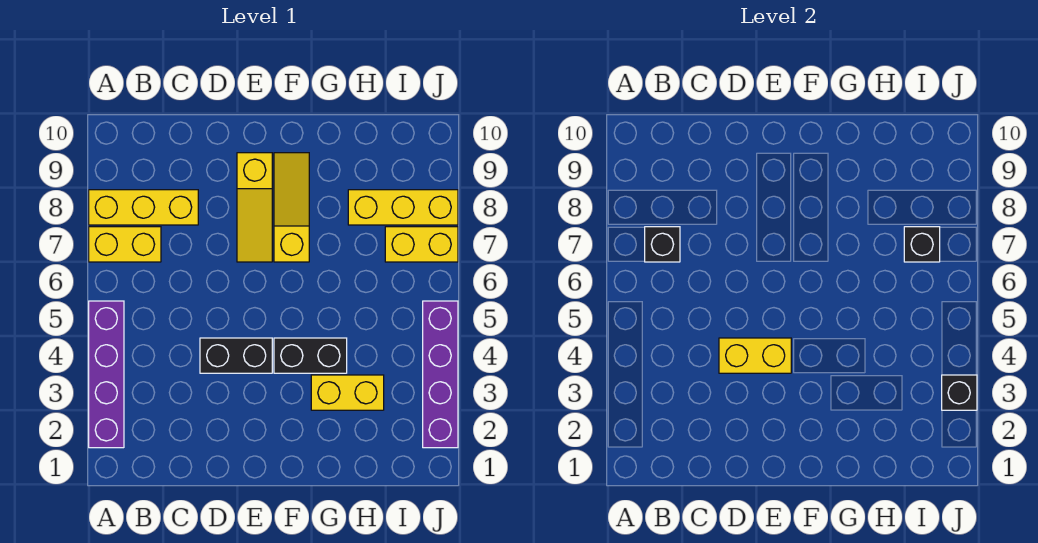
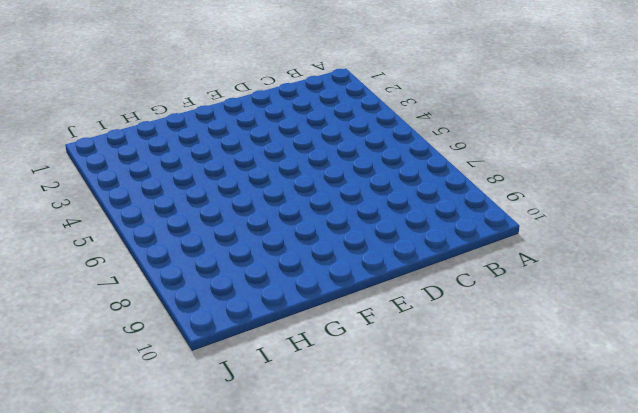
none -> purple 1x4 brick [89,301,124,448]
none -> yellow 1x2 brick [89,227,161,262]
none -> yellow 1x3 brick [89,190,198,225]

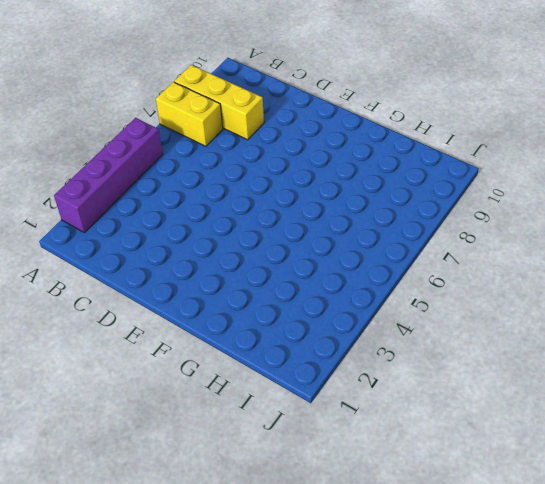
none -> black 1x2 brick [200,338,272,373]
none -> yellow 1x3 slope [237,153,272,262]
none -> black 1x2 brick [274,338,347,373]

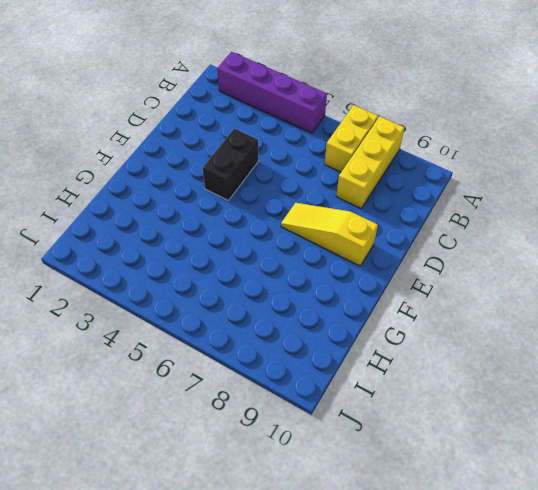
none -> black 1x2 brick [274,338,347,373]
none -> yellow 1x3 slope [274,153,309,262]
none -> yellow 1x2 brick [311,375,384,410]

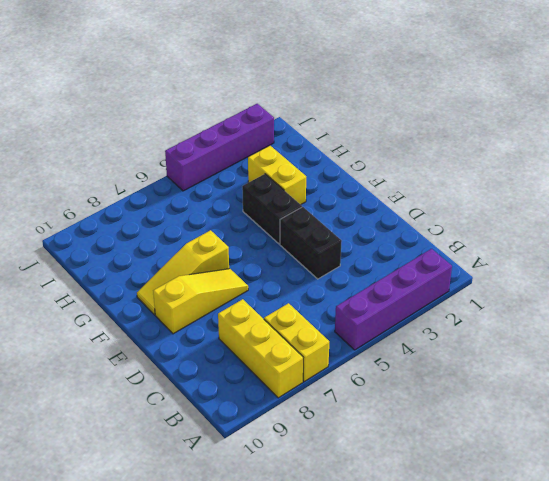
none -> yellow 1x3 brick [348,190,458,225]
none -> yellow 1x2 brick [385,227,458,262]
none -> black 1x1 brick [645,227,680,262]

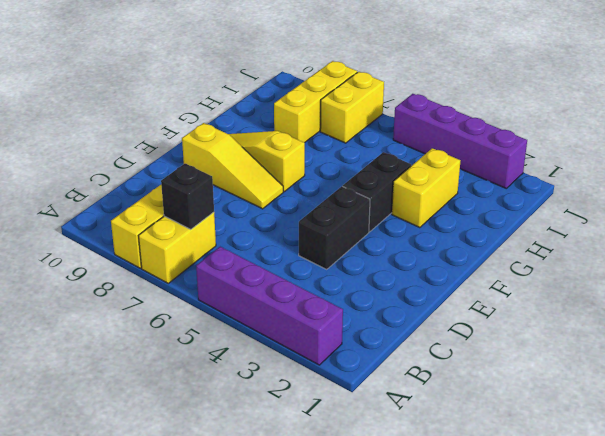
none -> yellow 1x2 brick [719,338,791,373]
none -> black 1x1 brick [904,227,940,262]
none -> black 1x1 brick [942,375,977,410]

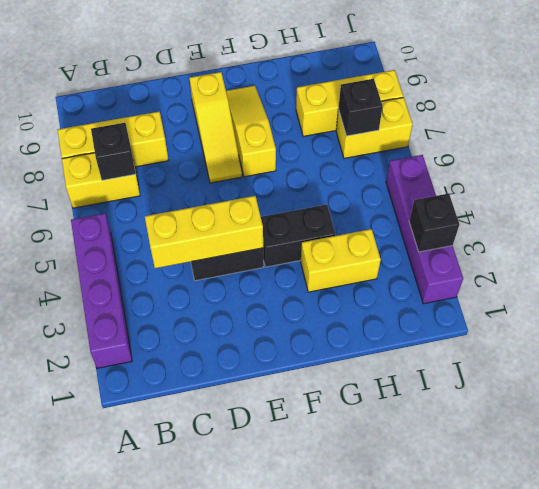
yellow 1x3 brick [145,196,263,268] -> yellow 1x2 brick [719,338,791,373]

